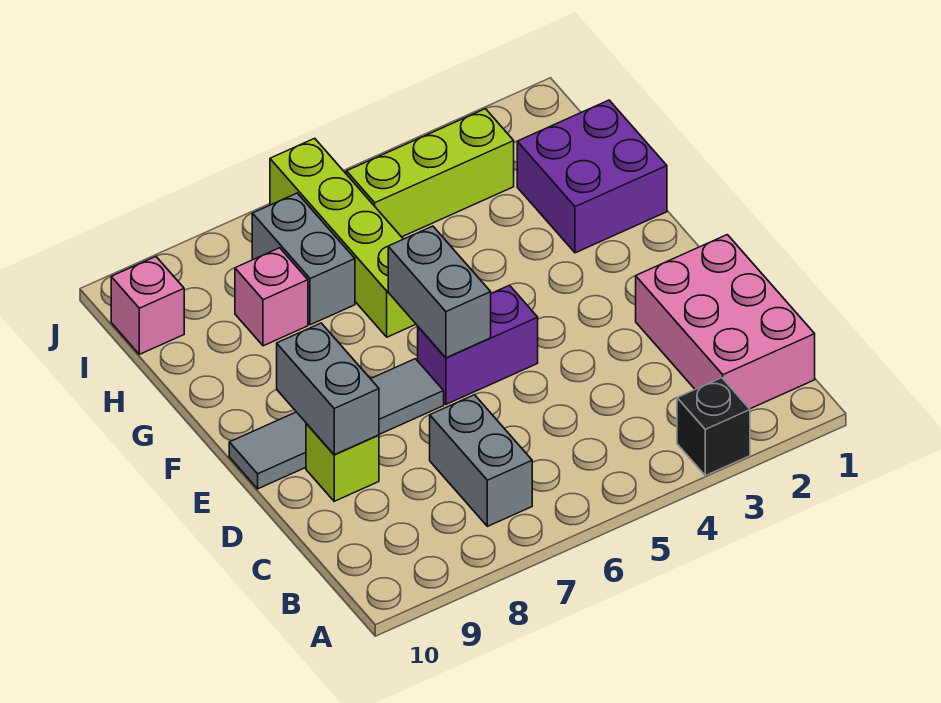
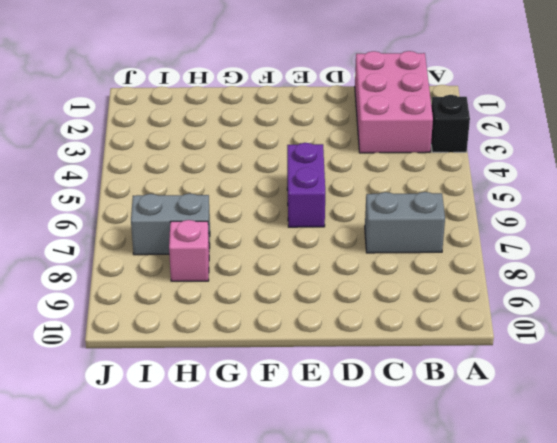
pink 2x3 brick [355,51,433,153] -> pink 2x3 brick turned to [636,235,815,409]
none -> lime 1x1 brick [306,423,379,501]
none -> grey 1x4 tile [229,359,444,489]
none -> purple 2x2 brick [517,100,667,253]

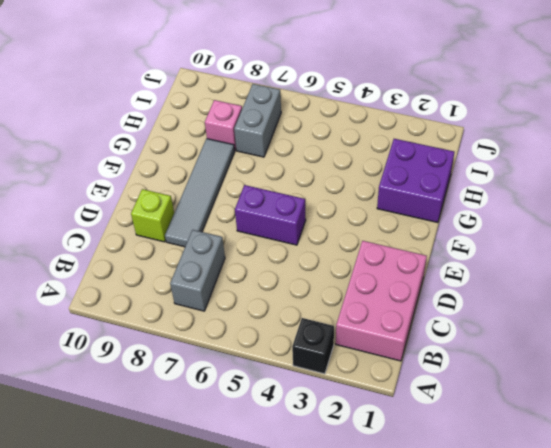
grey 1x4 tile [165,139,235,247] -> grey 1x4 tile turned to [229,359,444,489]
none -> lime 1x4 brick [270,138,416,337]
none -> lime 1x3 brick [347,109,514,237]
none -> pink 1x1 brick [111,257,184,354]

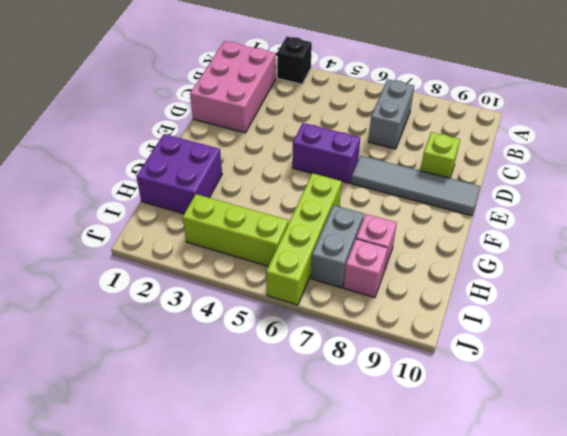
pink 1x1 brick [344,239,388,298] -> pink 1x1 brick moved to [111,257,184,354]
none -> grey 1x2 brick [277,323,379,455]
none -> grey 1x2 brick [388,226,491,358]

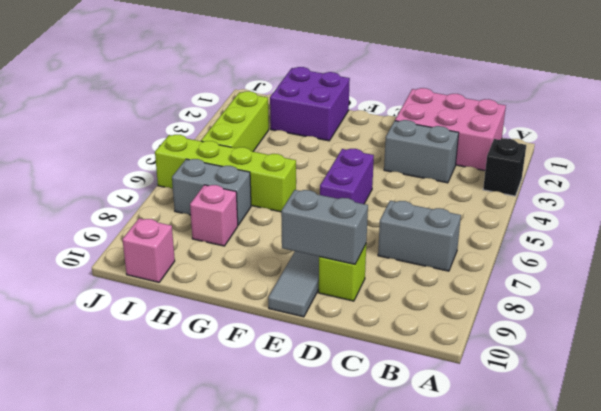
grey 1x2 brick [384,120,459,183] -> grey 1x2 brick moved to [388,226,491,358]

